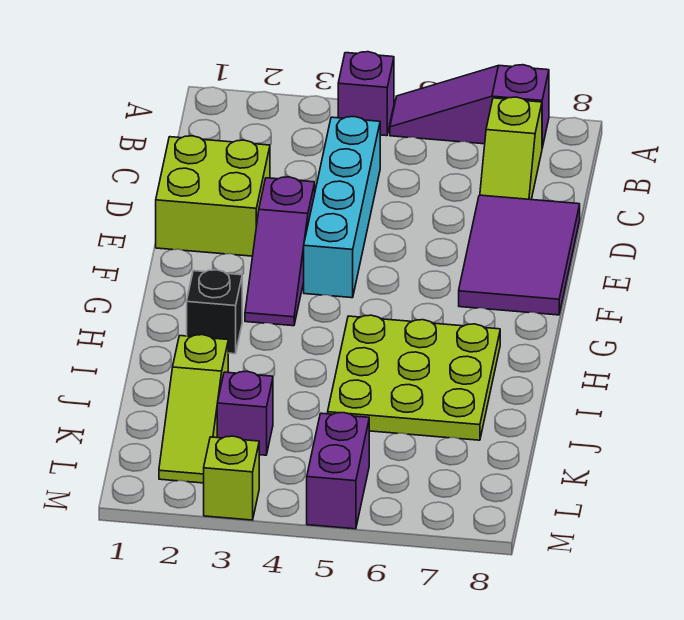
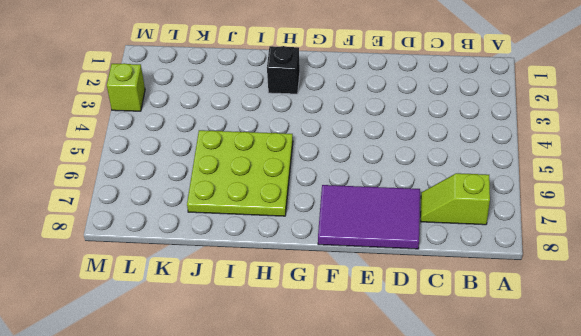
none -> purple 1x1 brick [338,52,394,136]
none -> purple 1x3 slope [390,65,549,148]
none -> cyan 1x4 brick [304,117,380,298]

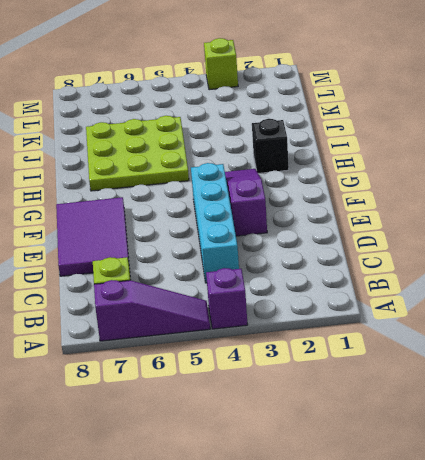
none -> lime 2x2 brick [156,136,270,256]
none -> lime 1x3 slope [159,335,228,483]
none -> purple 1x1 brick [217,371,273,455]

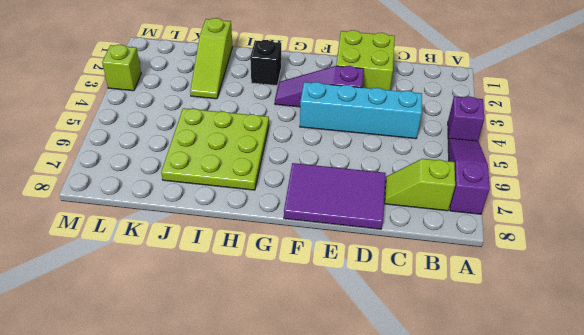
lime 1x3 slope [190,18,233,99] -> lime 1x3 slope turned to [159,335,228,483]
none -> purple 1x1 brick [217,371,273,455]
none -> purple 1x2 brick [307,413,369,529]

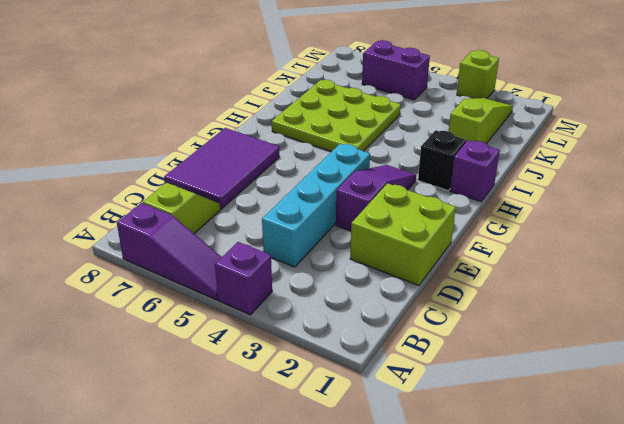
purple 1x1 brick [450,140,500,202] -> purple 1x1 brick moved to [217,371,273,455]
purple 1x2 brick [362,40,430,100] -> purple 1x2 brick turned to [307,413,369,529]

